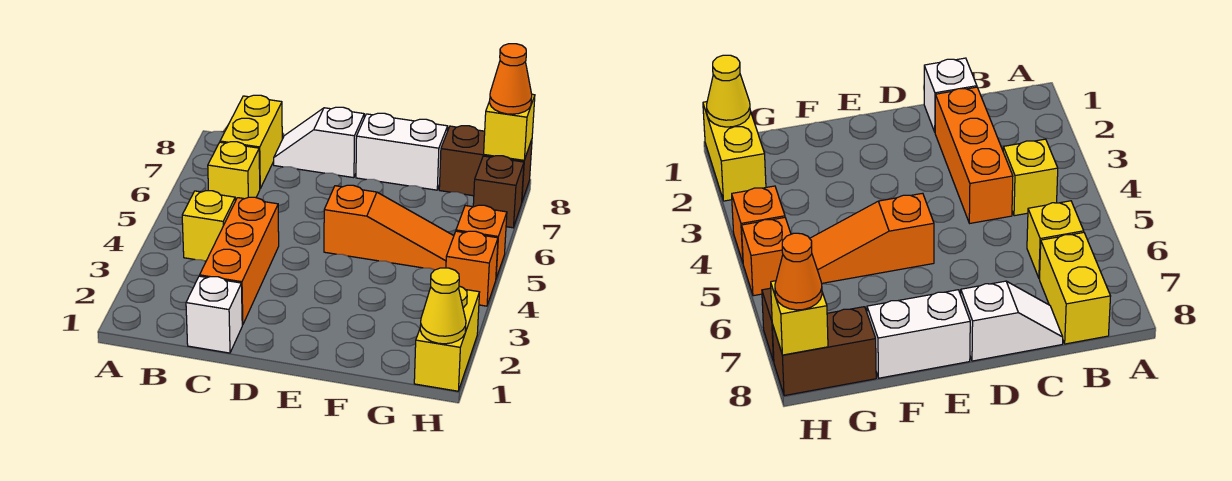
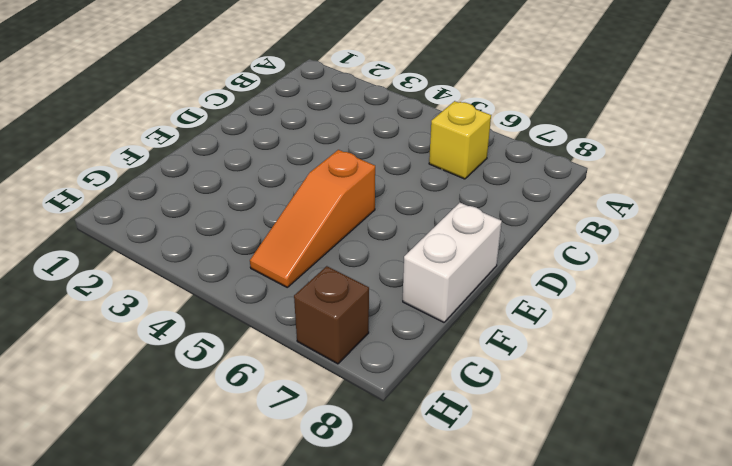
none -> yellow 1x1 brick [182,191,235,261]
none -> yellow 1x2 brick [220,95,282,188]
none -> white 1x1 brick [186,276,242,353]

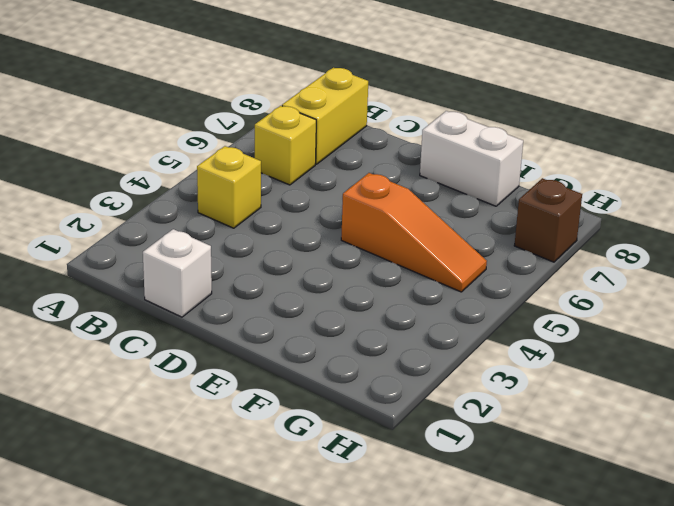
none -> orange 1x3 brick [200,197,279,325]
none -> white 1x2 slope [274,107,364,178]
none -> brown 1x2 brick [439,126,532,201]

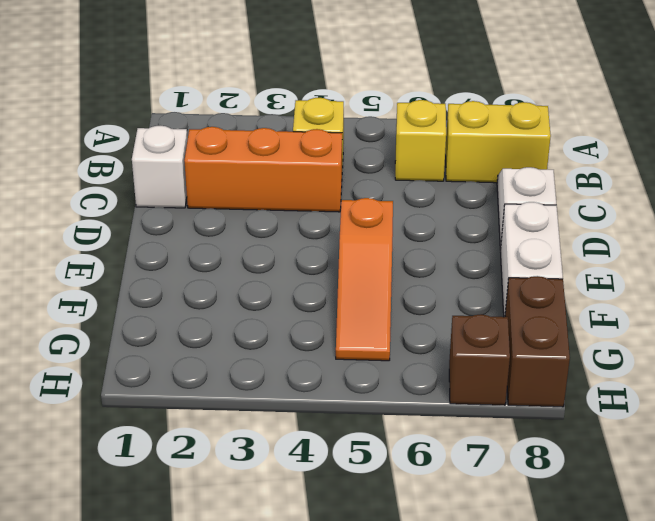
none -> yellow 1x2 brick [414,286,479,391]
none -> orange 1x1 brick [446,231,498,306]
none -> orange 1x1 brick [456,205,507,278]

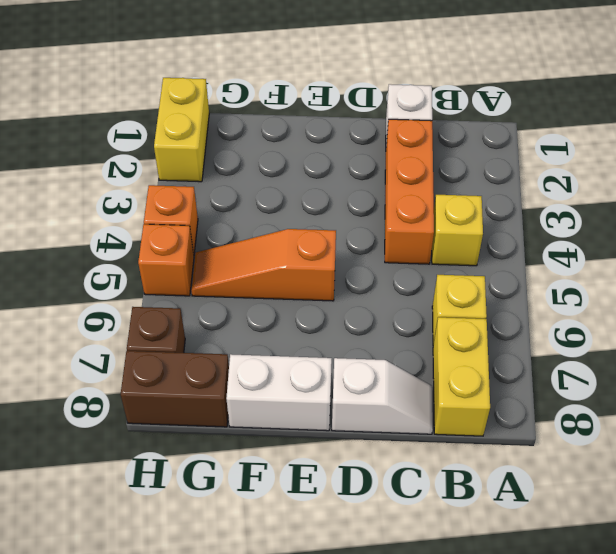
none -> yellow 1x1 cone [420,268,466,344]
none -> yellow 1x1 brick [484,94,535,160]
none -> orange 1x1 cone [490,44,532,114]

